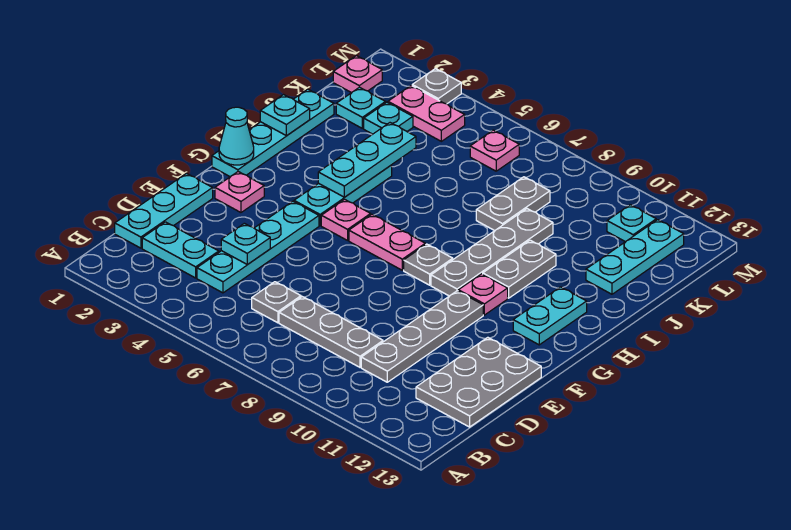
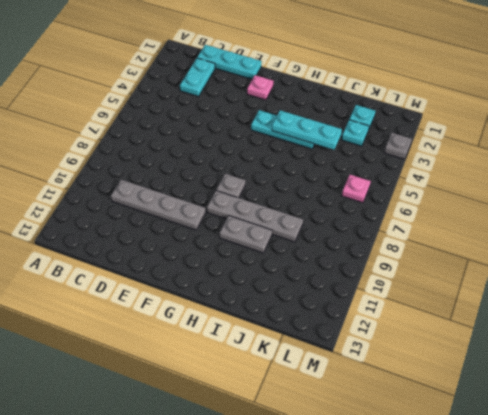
none -> cyan 1x4 plate [197,201,319,293]
none -> grey 1x1 plate [252,282,301,323]
none -> grey 1x3 plate [279,297,383,367]
none -> grey 2x3 plate [416,337,541,427]

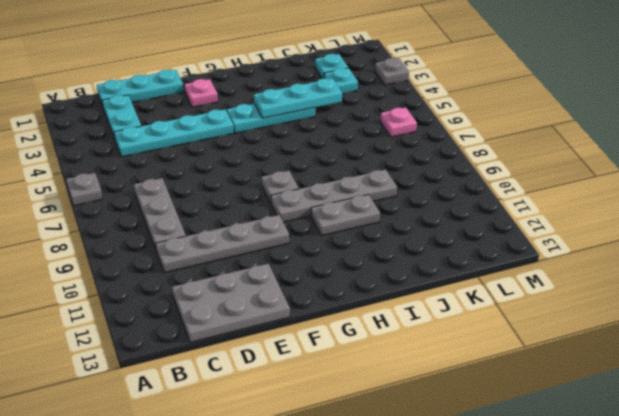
grey 1x1 plate [66,173,102,206] -> grey 1x1 plate moved to [252,282,301,323]
none -> cyan 1x4 plate [212,89,334,177]
none -> pink 1x1 plate [321,199,371,240]
none -> pink 1x2 plate [349,214,425,270]
none -> pink 1x1 plate [458,274,508,315]

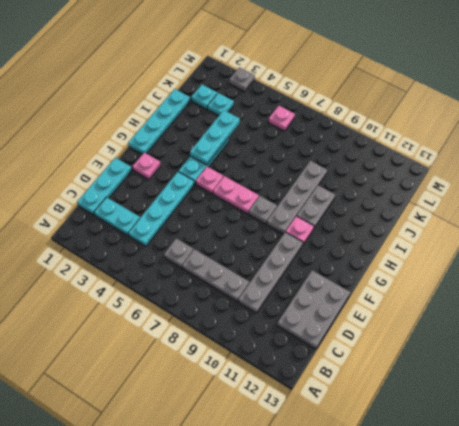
none -> cyan 1x2 plate [513,287,587,345]
none -> grey 1x2 plate [476,177,550,231]
none -> cyan 1x3 plate [586,220,684,294]
none -> pink 1x1 plate [333,56,382,93]

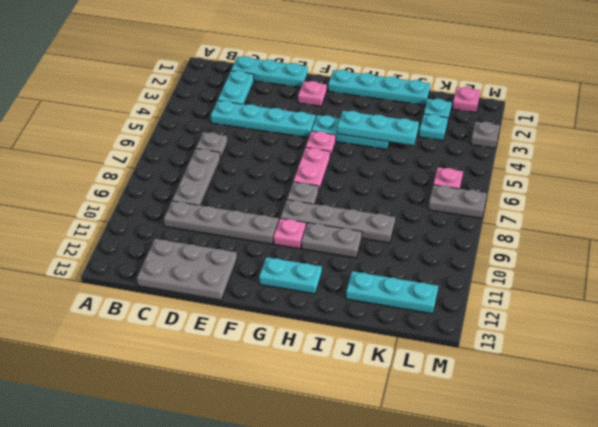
grey 1x2 plate [428,185,487,218] -> grey 1x2 plate moved to [476,177,550,231]
none -> pink 1x2 plate [388,86,465,141]
none -> cyan 1x1 plate [607,205,656,242]
none -> cyan 1x1 plate [221,223,270,265]
none -> cyan 1x1 cone [219,107,254,165]

